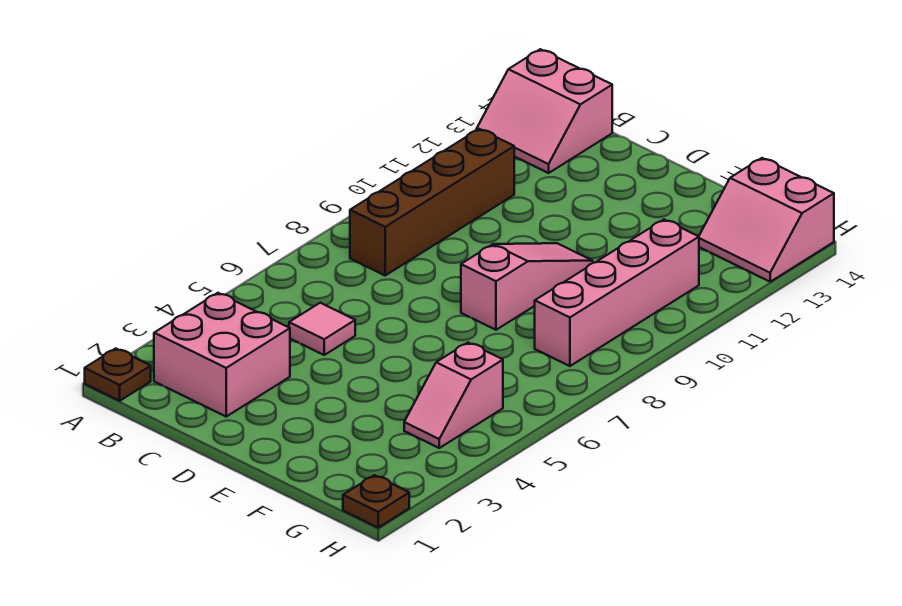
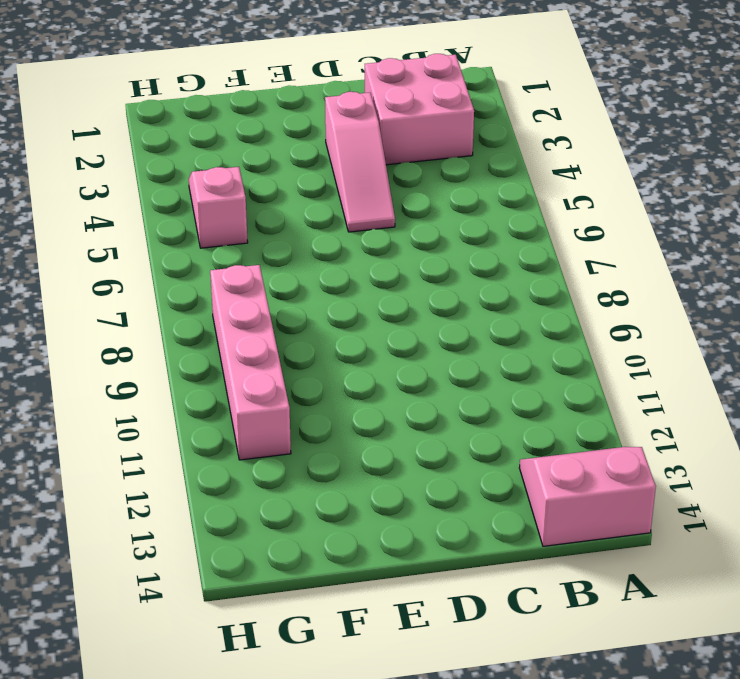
pink 1x3 slope [325,92,395,232] -> pink 1x3 slope moved to [461,243,593,330]
none -> brown 1x1 plate [85,348,151,401]
none -> brown 1x4 brick [350,129,514,275]

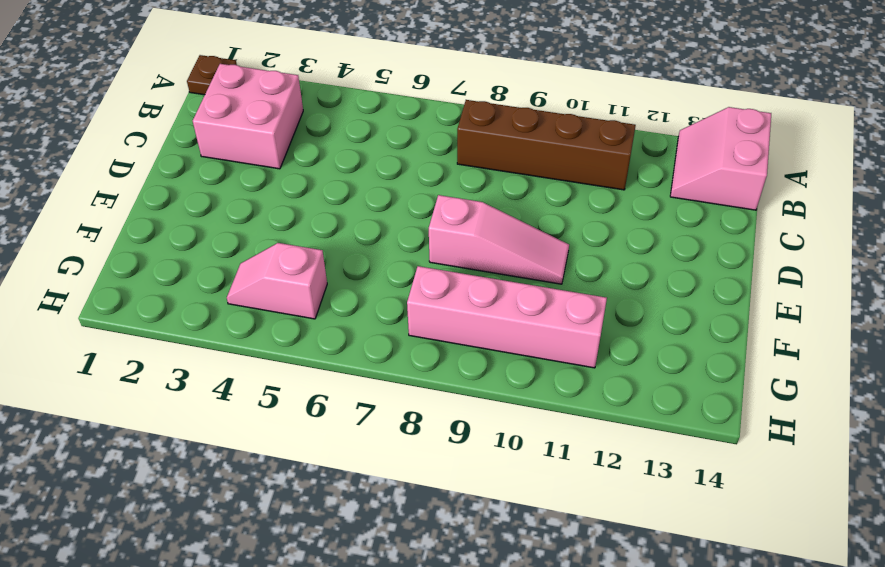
none -> pink 1x1 tile [289,303,355,355]
none -> pink 2x2 slope [699,158,834,282]

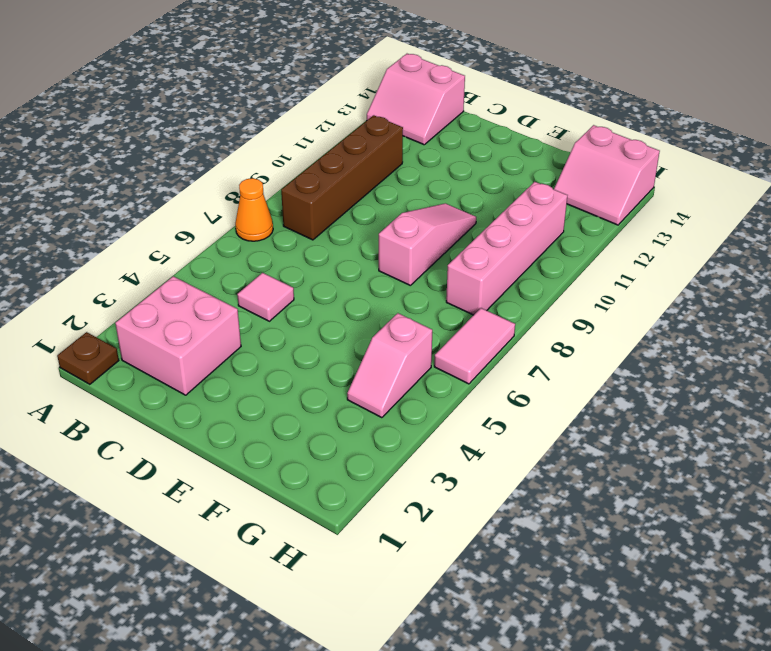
orange 1x1 cone [235,178,273,241] -> none
pink 1x2 tile [434,308,515,384] -> none
none -> brown 1x1 plate [343,475,409,528]

